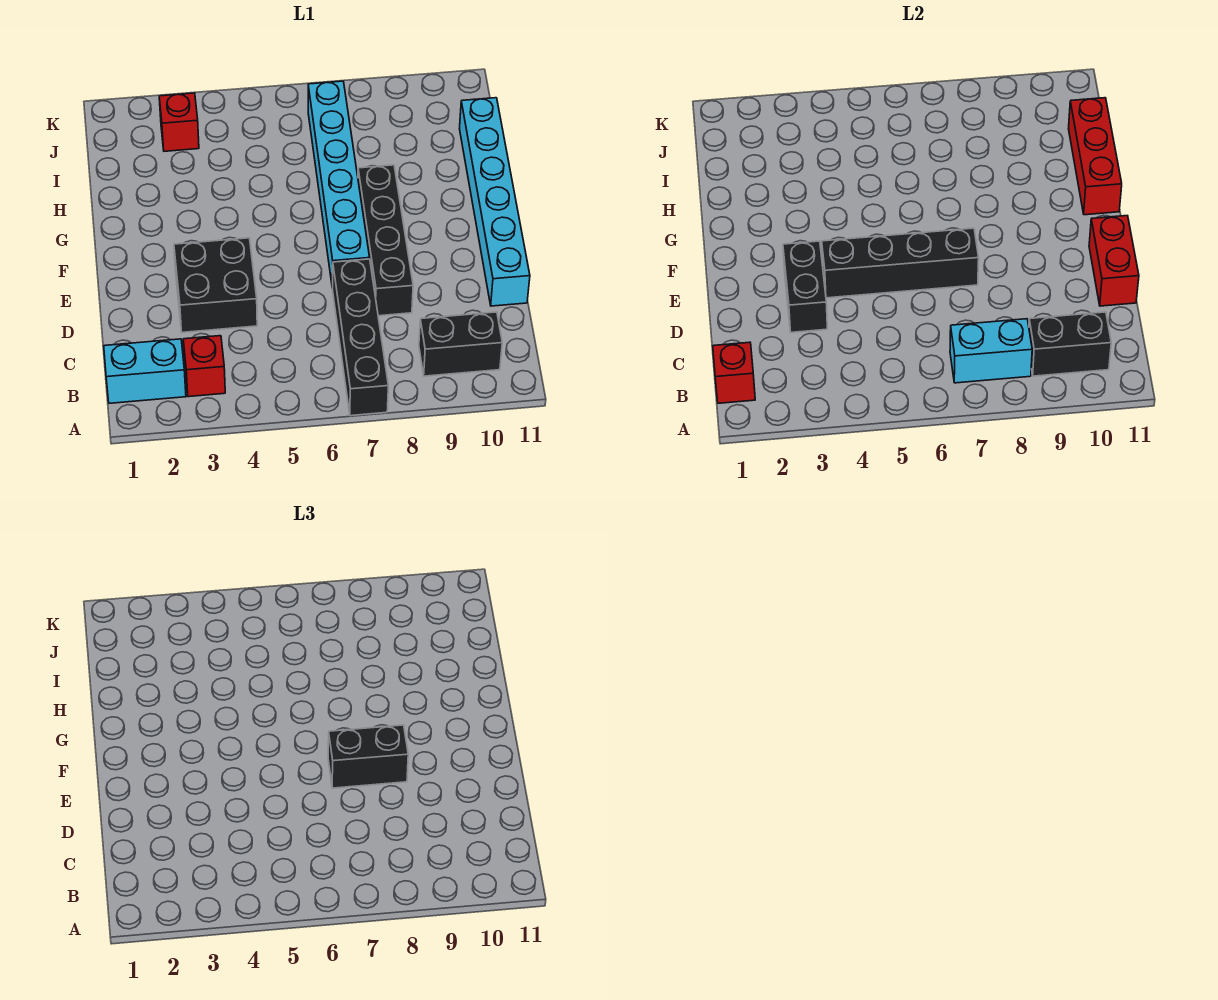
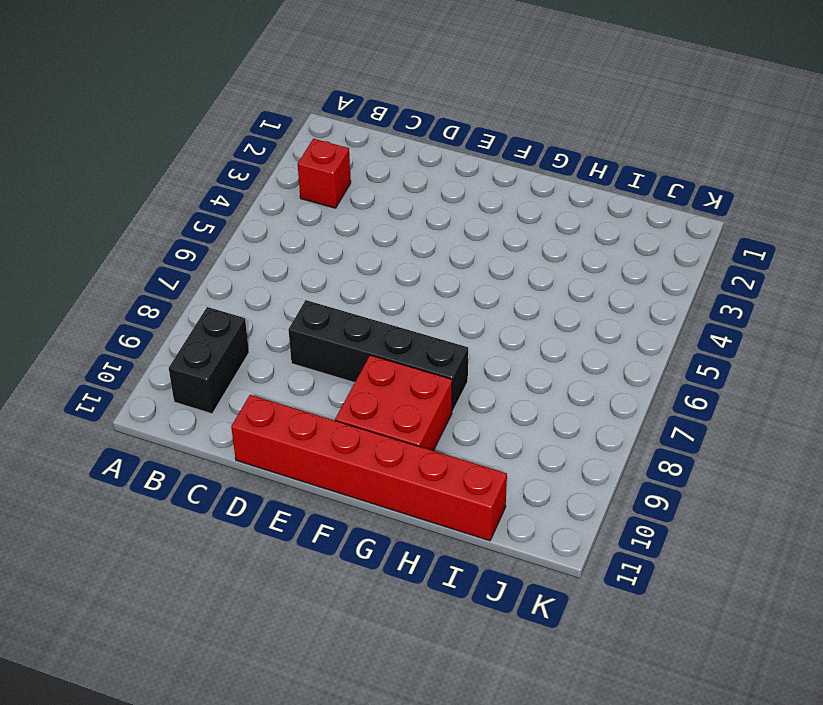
red 1x6 brick [231,395,507,541] -> cyan 1x6 brick [460,98,530,306]
red 2x2 brick [335,355,452,451] -> none
none -> black 1x4 brick [333,259,388,416]
none -> cyan 1x2 brick [104,339,186,403]
none -> black 2x2 brick [174,238,257,332]

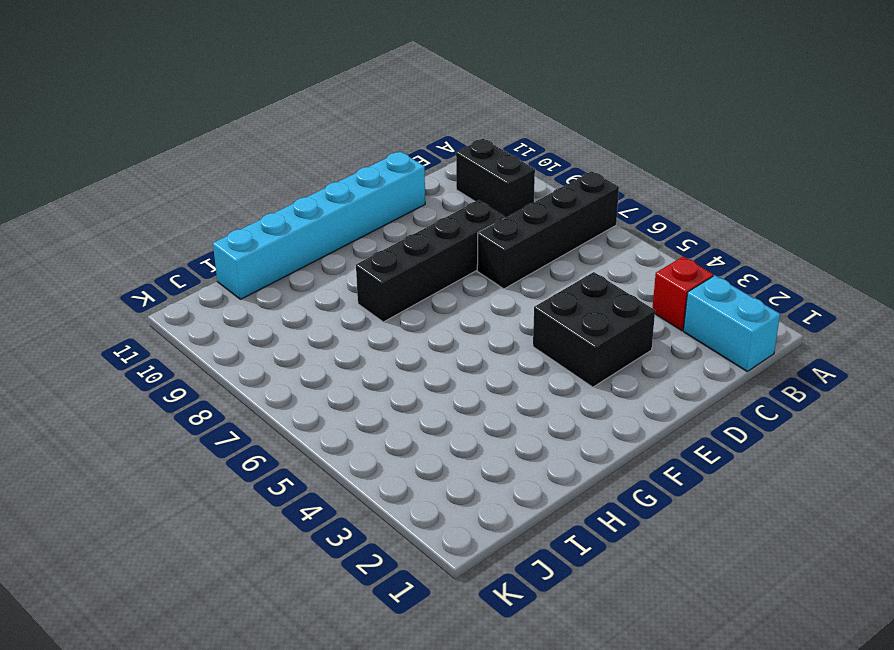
none -> cyan 1x6 brick [308,81,370,288]
none -> red 1x1 brick [159,93,199,151]
none -> red 1x1 brick [713,342,755,403]

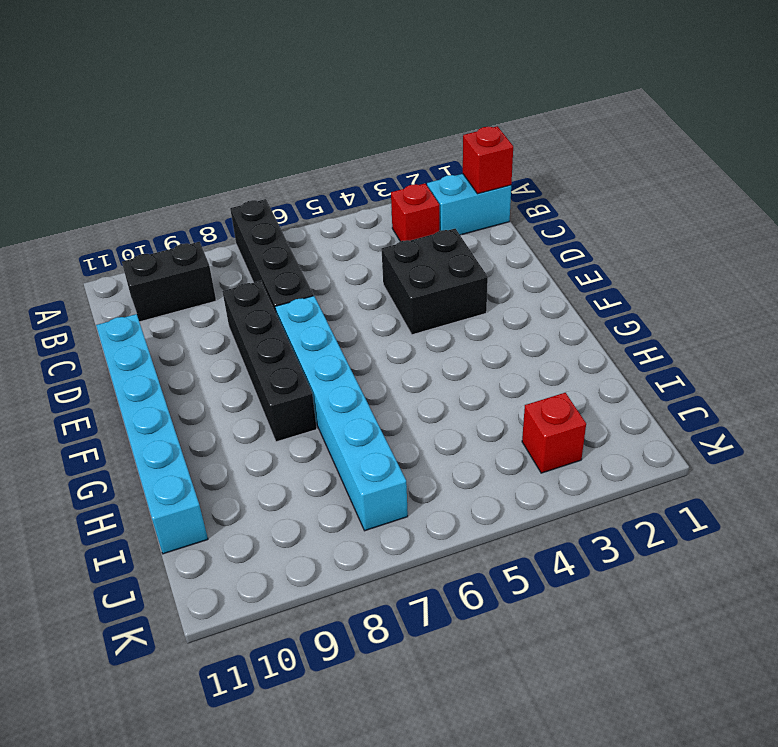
none -> cyan 1x2 brick [950,319,1032,383]
none -> black 1x2 brick [1029,312,1111,376]
none -> black 1x2 brick [783,241,827,332]

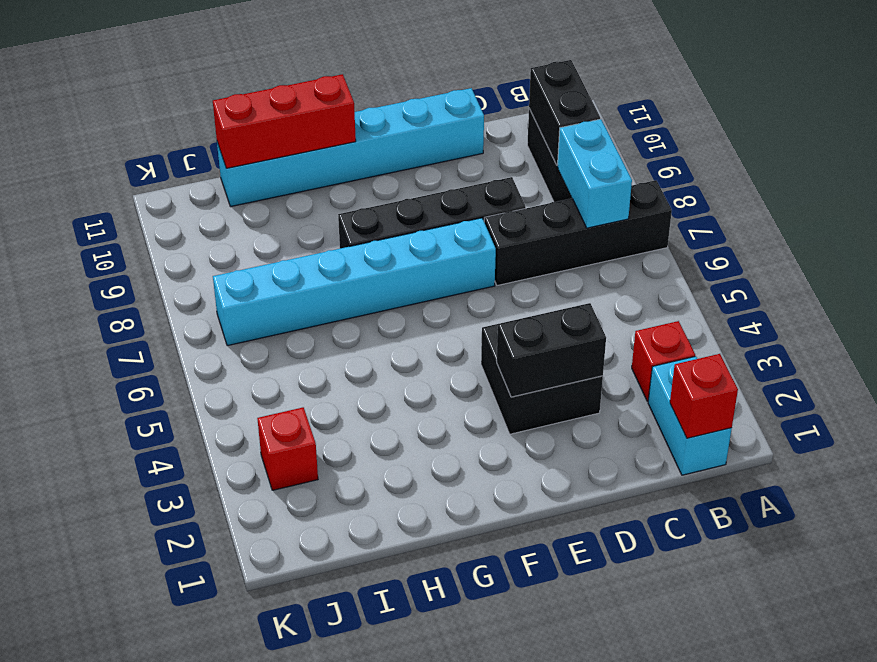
none -> red 1x2 brick [1089,216,1139,306]
none -> black 1x4 brick [822,228,979,298]
none -> black 1x2 brick [328,725,408,788]

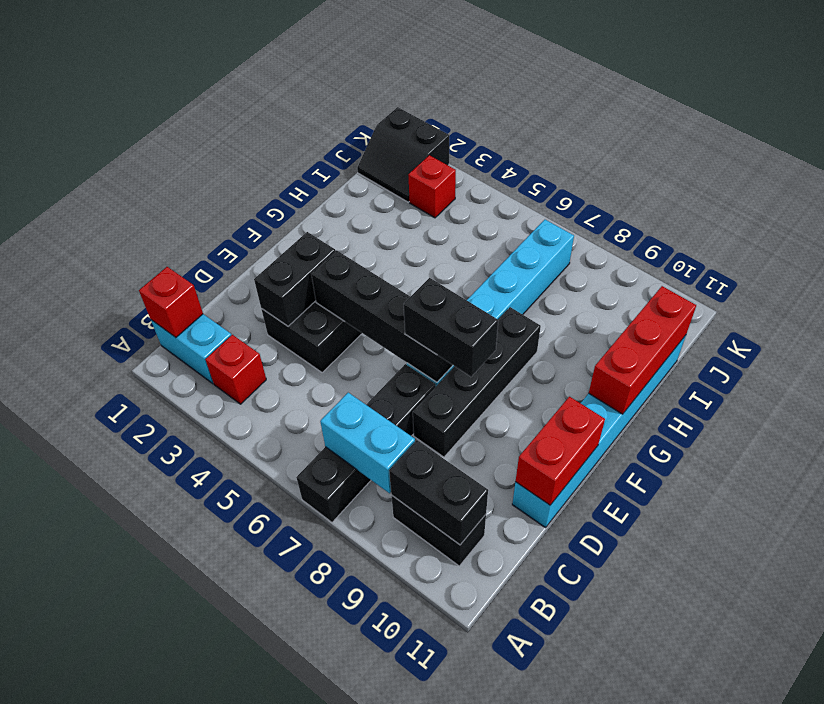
black 2x2 slope [357,107,449,202] -> none

